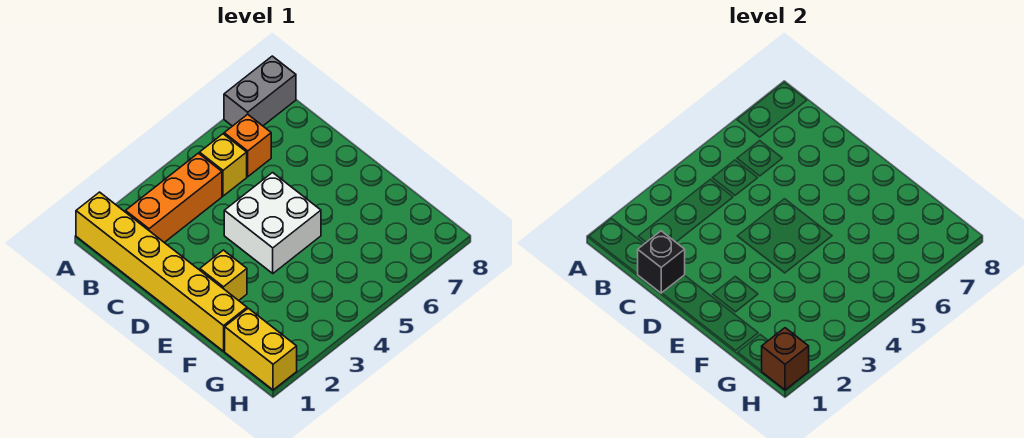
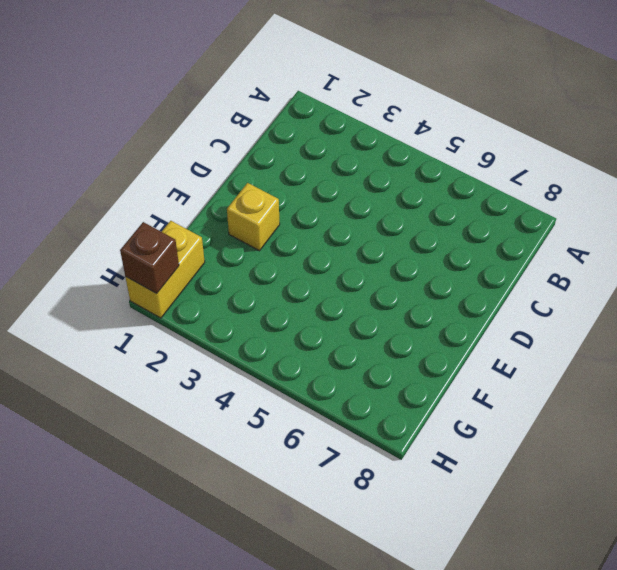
none -> yellow 1x6 brick [76,192,247,351]
none -> grey 1x2 brick [224,56,296,126]

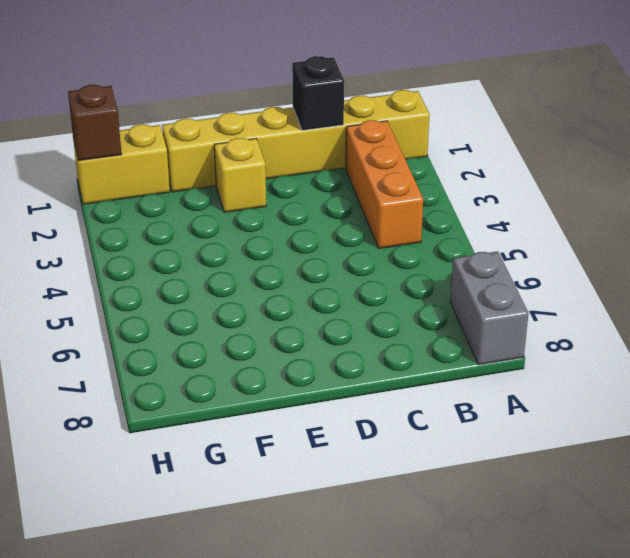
none -> yellow 1x1 brick [200,134,247,196]
none -> orange 1x1 brick [224,114,271,177]

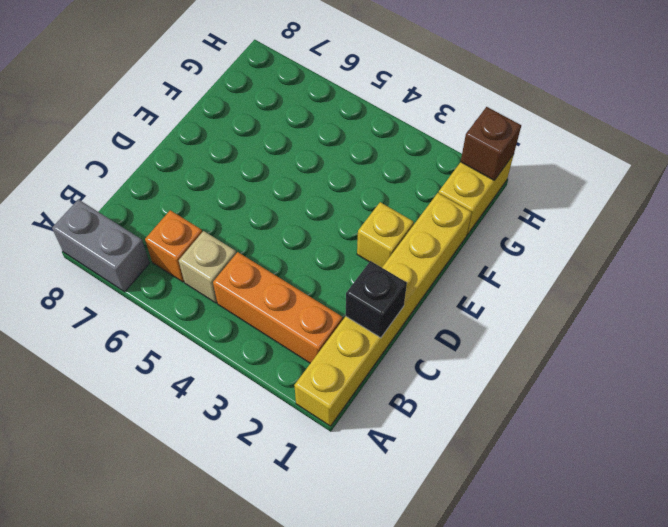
tan 1x1 brick [179,231,236,303] -> yellow 1x1 brick [200,134,247,196]
none -> white 2x2 brick [224,173,321,273]

